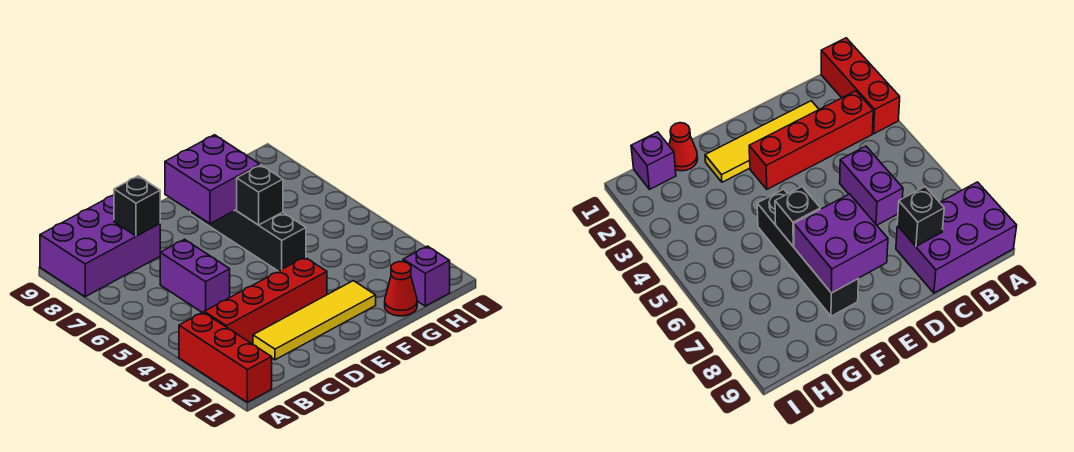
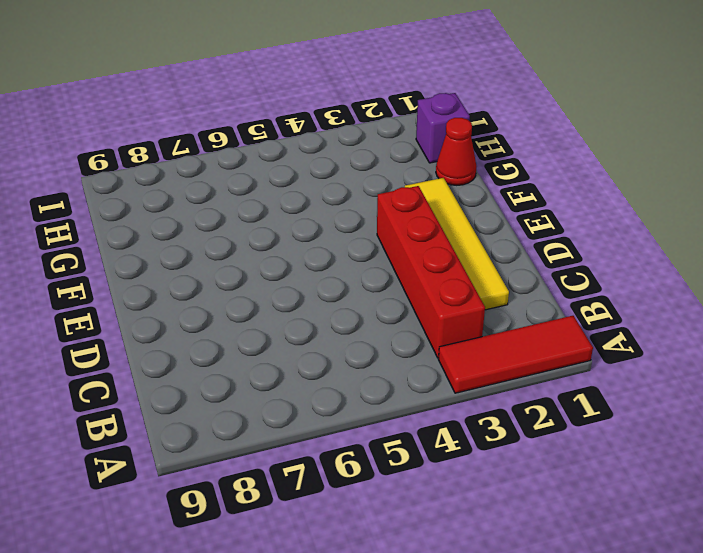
red 1x3 tile [438,316,593,393] -> red 1x3 brick [179,312,272,402]
none -> purple 2x3 brick [40,195,160,297]
none -> purple 1x2 brick [160,239,230,312]

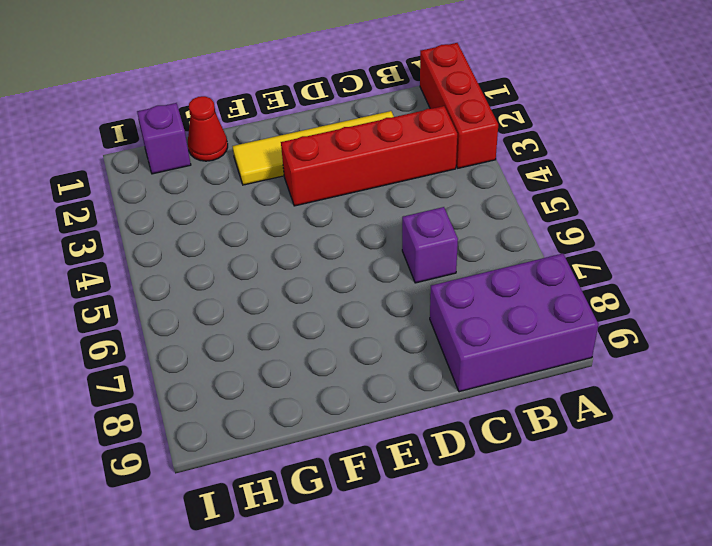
purple 1x1 brick [402,207,458,283] -> purple 1x2 brick [160,239,230,312]
none -> black 1x4 brick [190,210,306,271]
none -> black 1x1 brick [114,176,160,236]

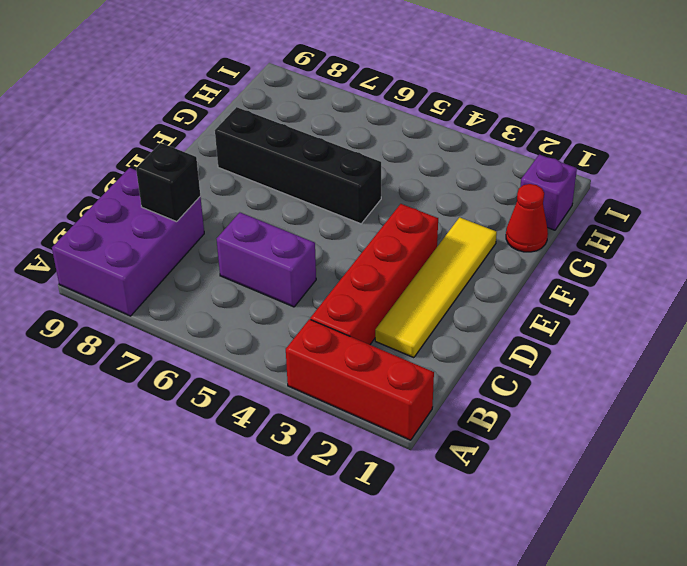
none -> purple 2x2 brick [165,135,260,224]
none -> black 1x1 brick [237,165,283,225]

